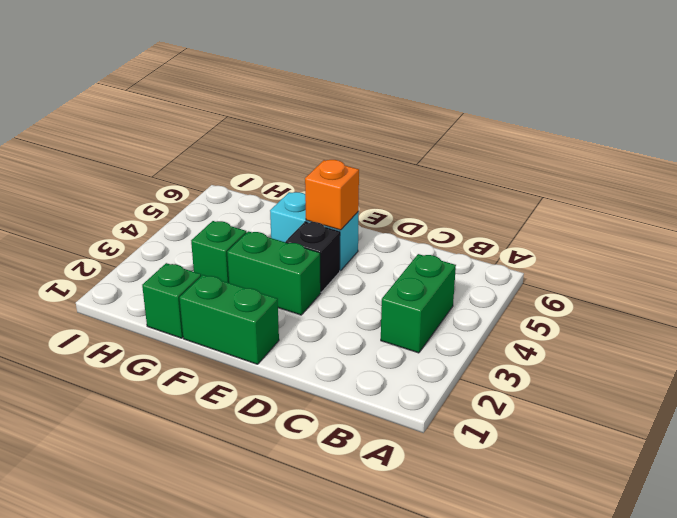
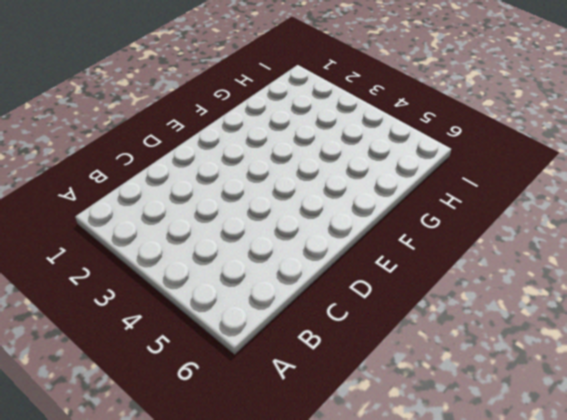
none -> green 1x2 brick [381,254,456,353]
none -> green 1x2 brick [180,275,279,364]

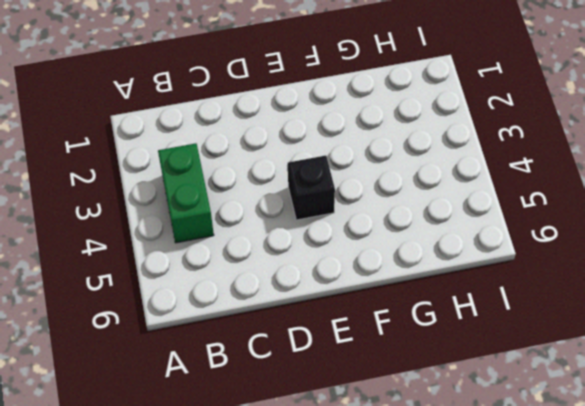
none -> green 1x2 brick [180,275,279,364]
none -> green 1x2 brick [227,231,321,315]

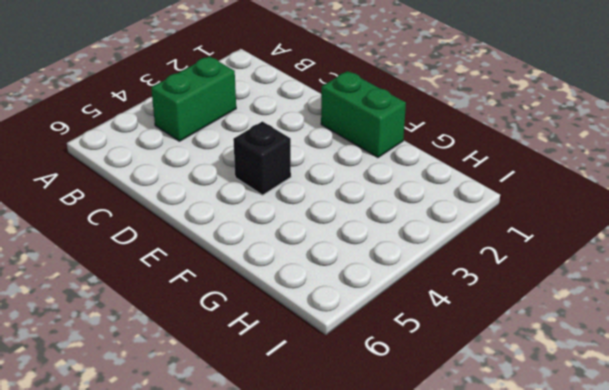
none -> green 1x2 brick [227,231,321,315]
none -> cyan 1x2 brick [270,192,359,271]

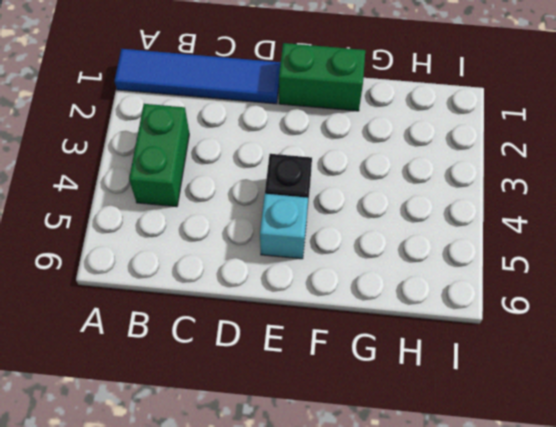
blue 1x4 tile [114,49,281,104] -> none
cyan 1x1 brick [260,194,308,259] -> cyan 1x2 brick [270,192,359,271]
none -> green 1x2 brick [227,231,321,315]
none -> green 1x1 brick [142,263,201,338]

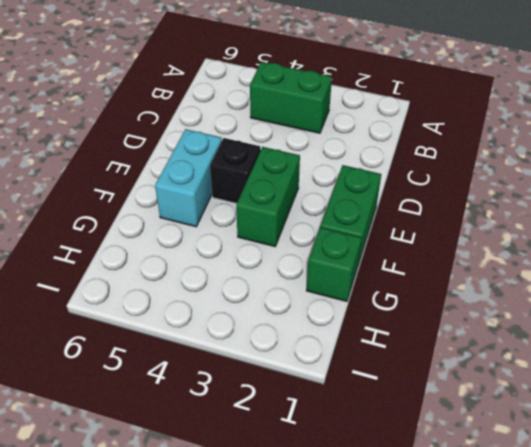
none -> green 1x1 brick [191,221,247,283]
none -> orange 1x1 brick [305,160,359,230]

